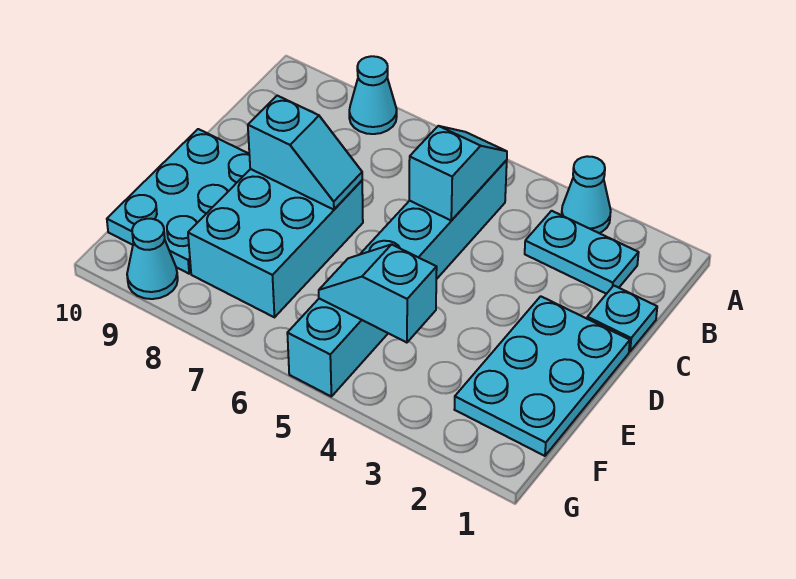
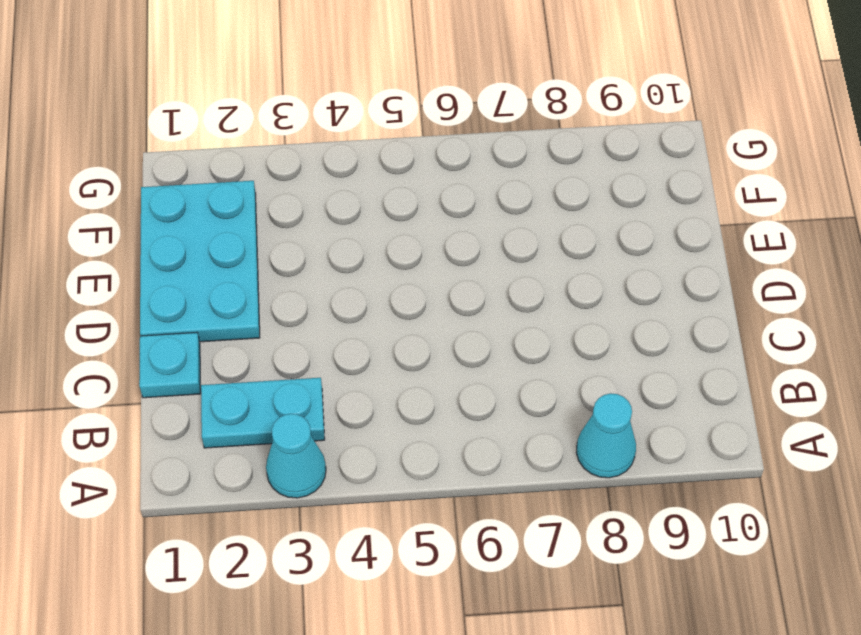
none -> cyan 1x6 brick [287,160,507,396]
none -> cyan 2x3 brick [188,169,363,317]
none -> cyan 2x3 plate [107,129,250,274]

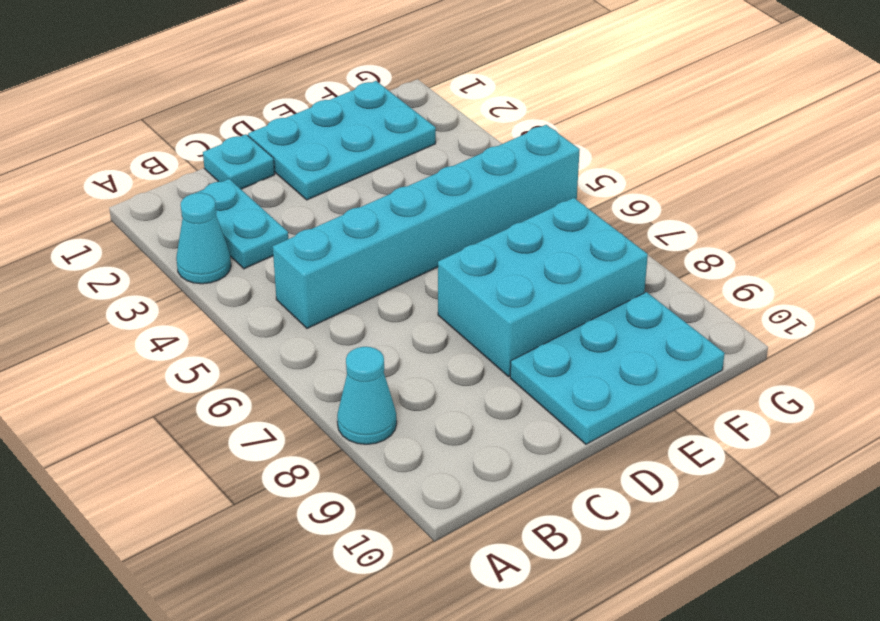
none -> cyan 1x1 cone [127,219,178,299]
none -> cyan 1x2 slope [409,126,507,221]
none -> cyan 1x2 slope [248,96,362,210]

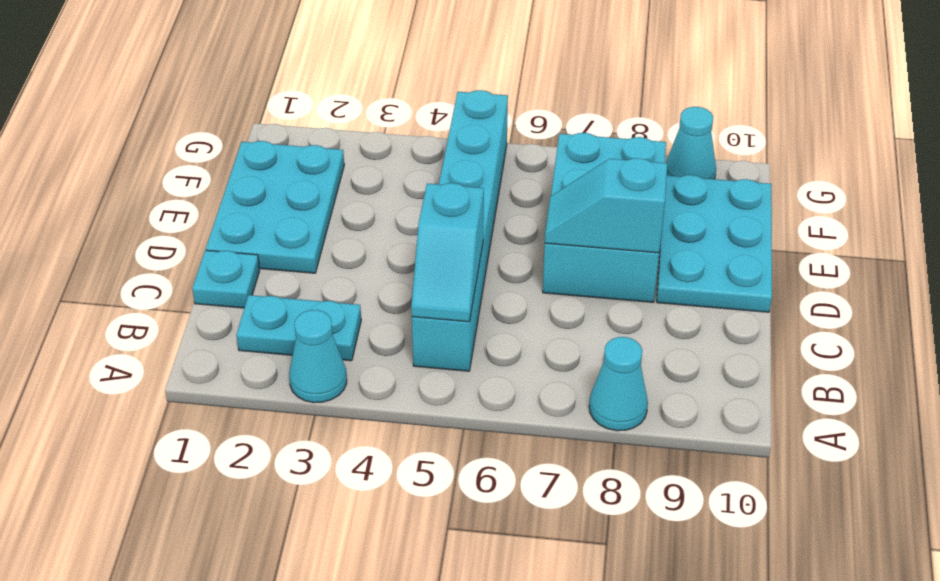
none -> cyan 1x2 slope [319,244,437,343]

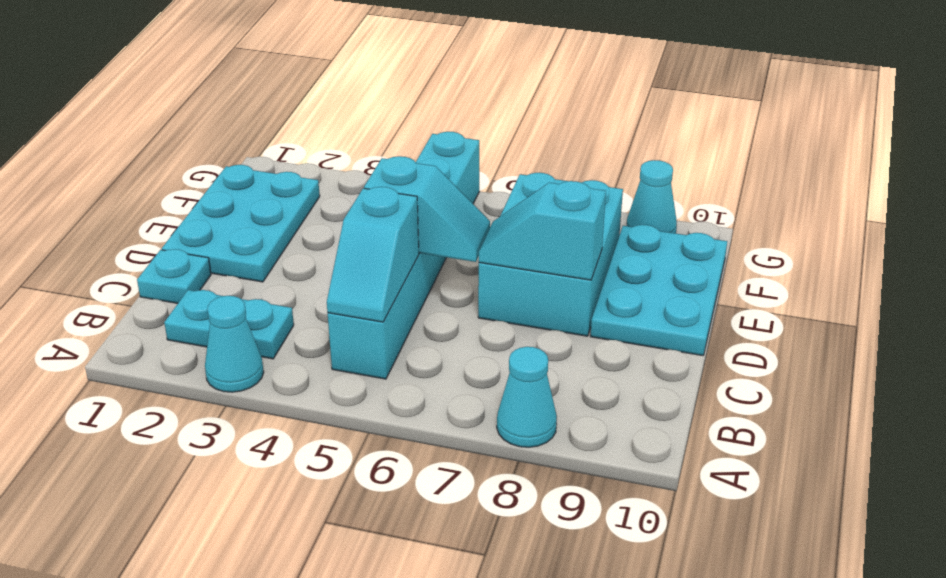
cyan 1x2 slope [364,156,490,262] -> cyan 1x2 slope moved to [319,244,437,343]

